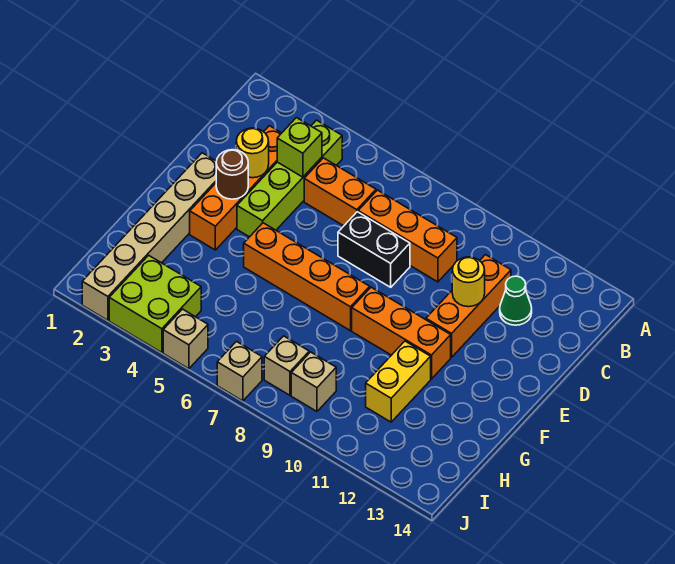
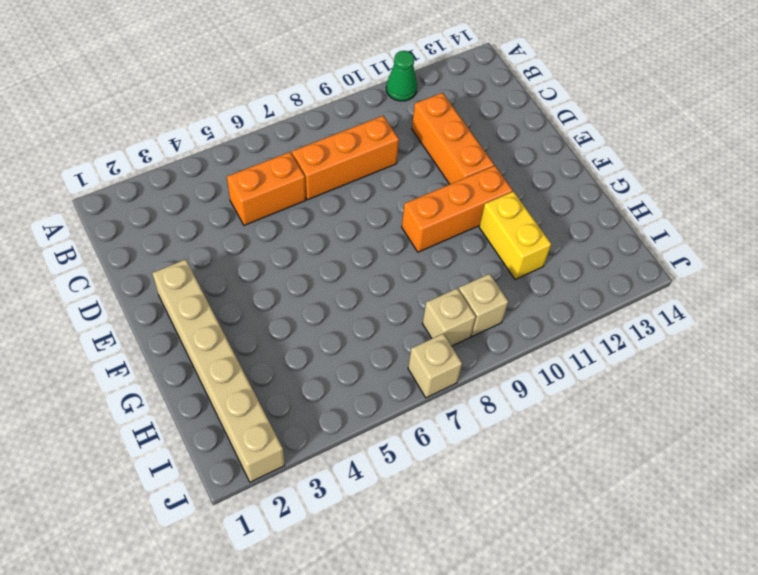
green 1x1 cone [386,51,417,101] -> green 1x1 cone moved to [500,276,532,325]
none -> lime 1x4 brick [237,120,342,237]
none -> orange 1x4 brick [190,126,281,250]
none -> black 1x2 brick [338,212,410,287]

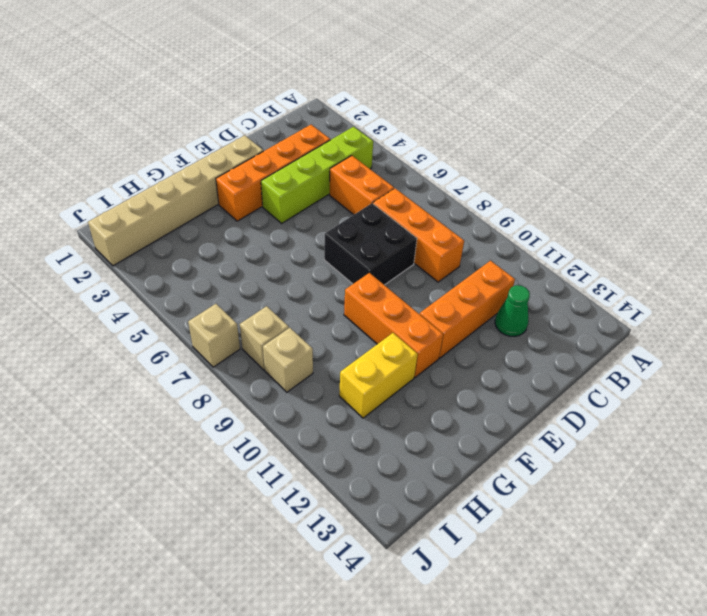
black 2x2 brick [324,203,417,285] -> black 1x2 brick [338,212,410,287]
none -> orange 1x4 brick [244,223,370,331]
none -> lime 2x2 brick [109,255,201,353]
none -> tan 1x1 brick [163,309,208,369]

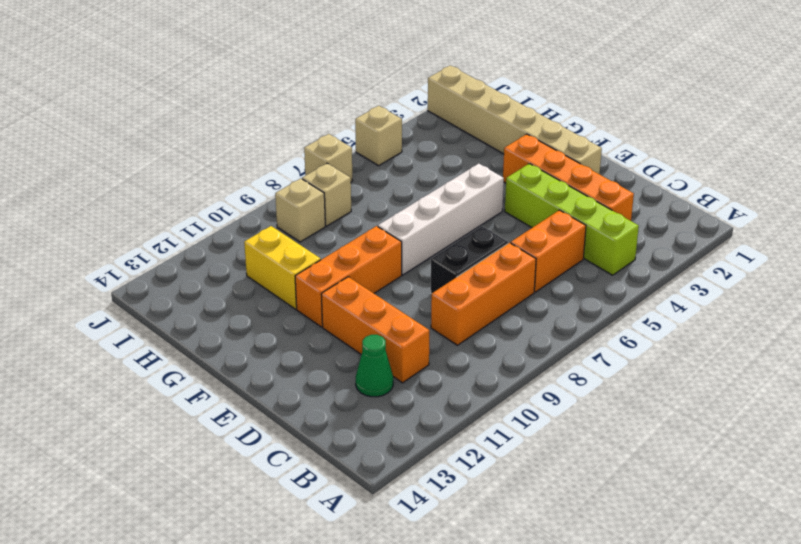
white 1x4 brick [378,164,504,275] -> orange 1x4 brick [244,223,370,331]
none -> lime 2x2 brick [109,255,201,353]
none -> lime 1x1 brick [277,118,322,177]
none -> yellow 1x1 round brick [236,128,269,178]

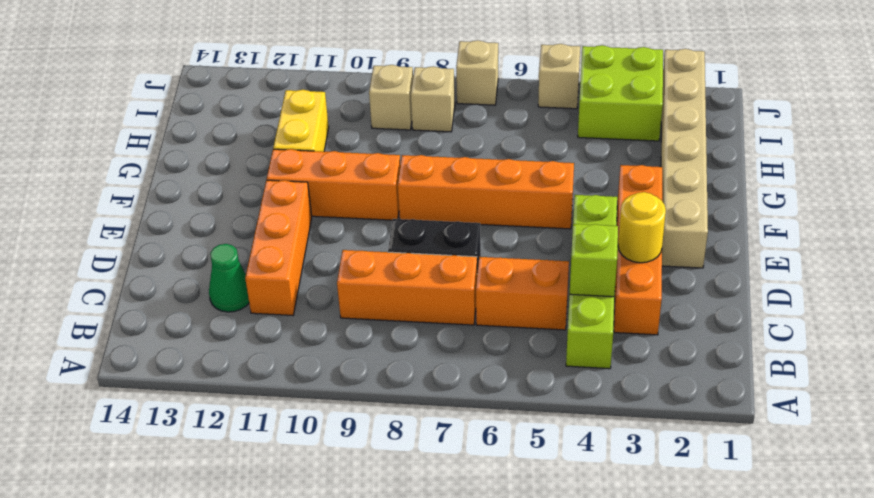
none -> yellow 1x1 round brick [452,257,485,307]
none -> brown 1x1 round brick [216,150,248,199]

